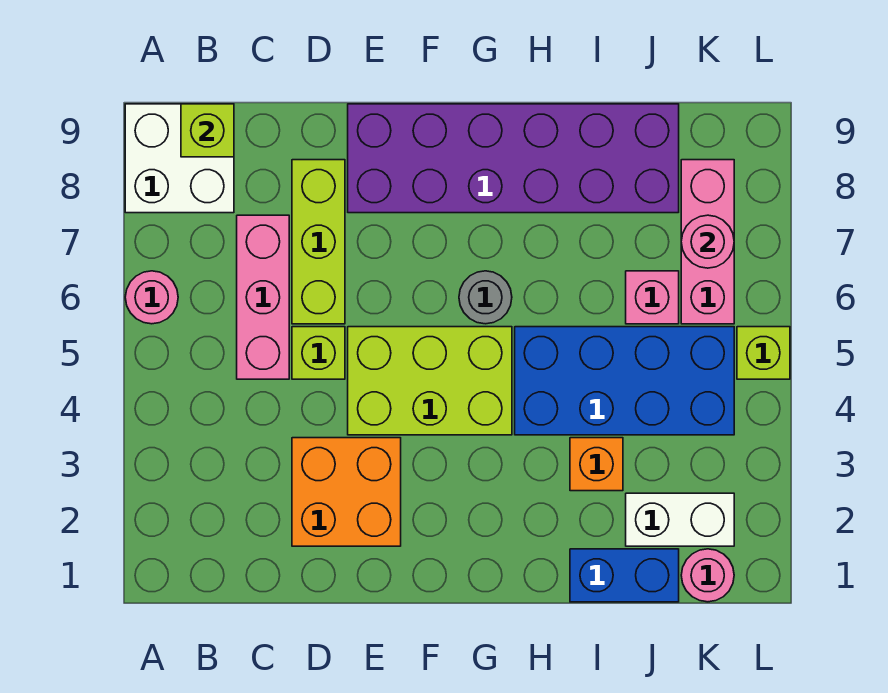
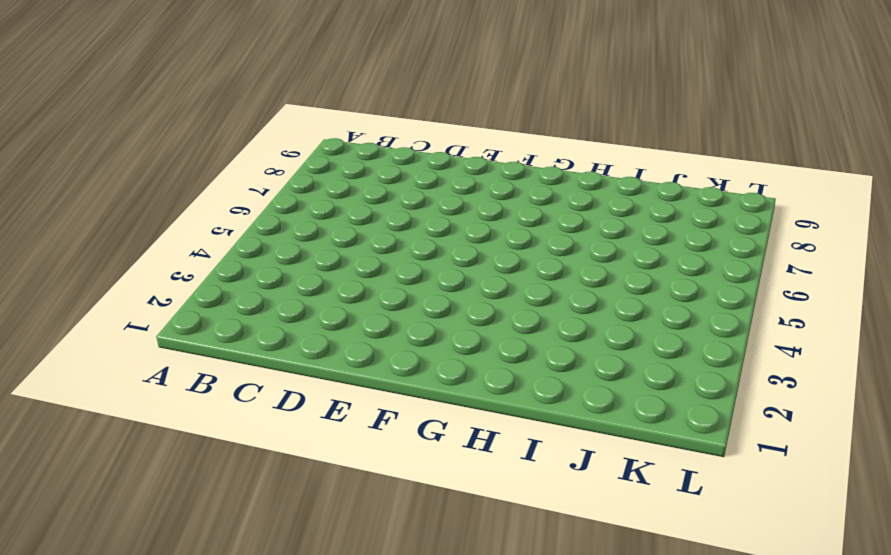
none -> pink 1x1 round brick [125,271,178,324]
none -> white 2x2 brick [125,104,234,213]
none -> pink 1x3 brick [237,215,289,379]

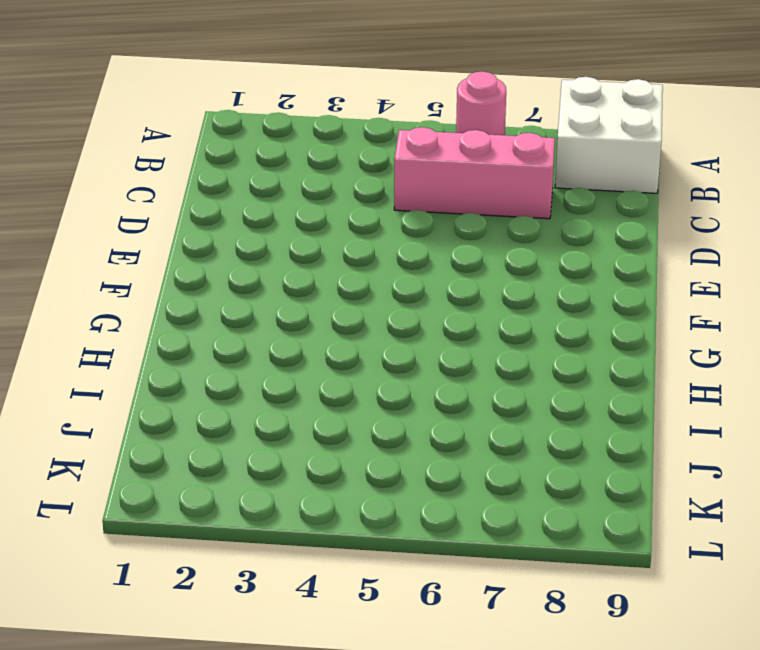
none -> orange 2x2 brick [292,438,401,546]
none -> lime 1x1 brick [292,327,345,379]
none -> lime 1x3 brick [292,160,345,324]

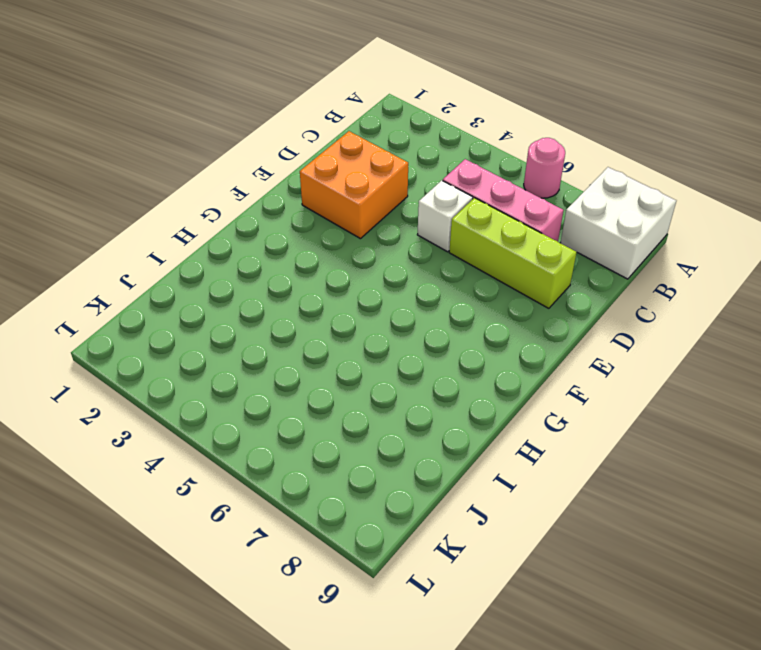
white 1x1 brick [417,180,473,252] -> lime 1x1 brick [292,327,345,379]
none -> lime 2x3 brick [348,327,512,435]
none -> purple 2x6 brick [348,104,679,213]
none -> grey 1x1 round brick [459,271,512,324]

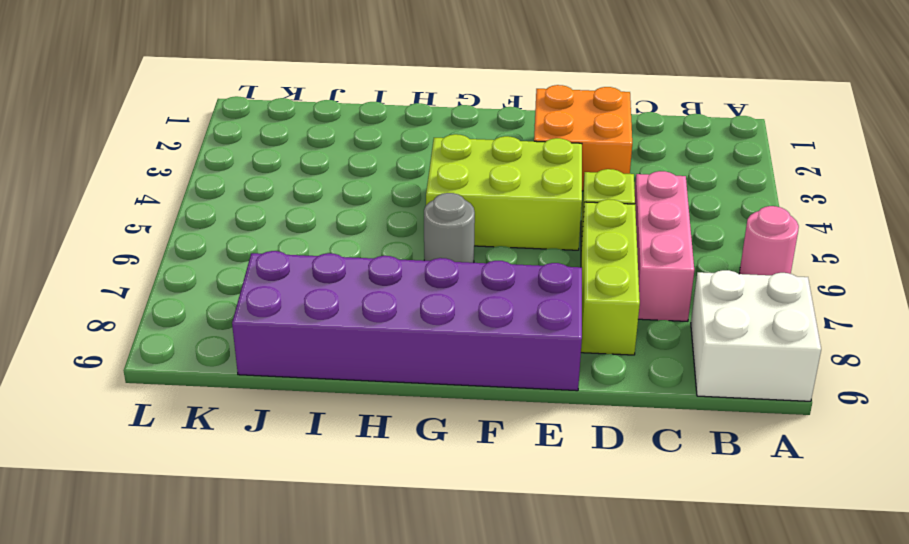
none -> blue 2x4 brick [515,327,734,435]
none -> blue 1x2 brick [570,549,679,602]
none -> orange 1x1 brick [570,438,623,491]

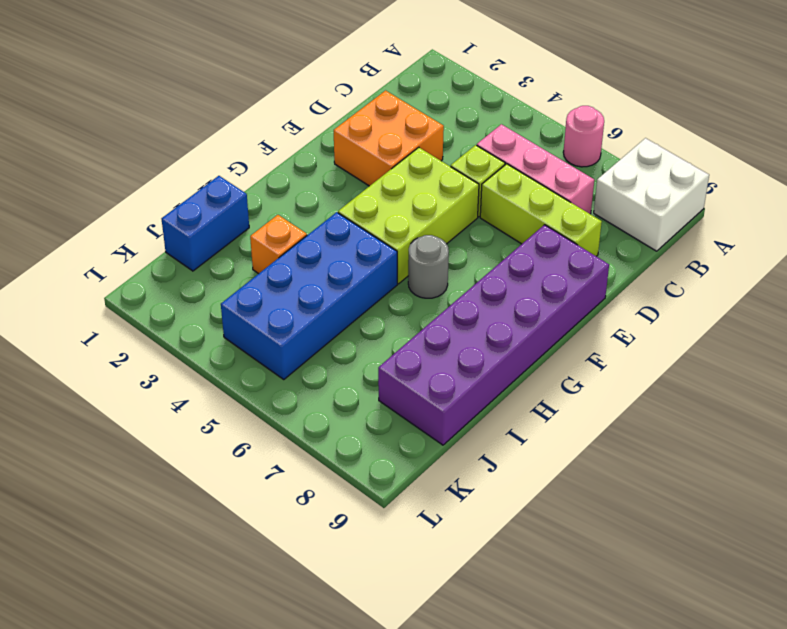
none -> white 1x2 brick [626,493,734,546]
none -> pink 1x1 brick [626,271,679,324]
none -> pink 1x1 round brick [681,549,734,602]

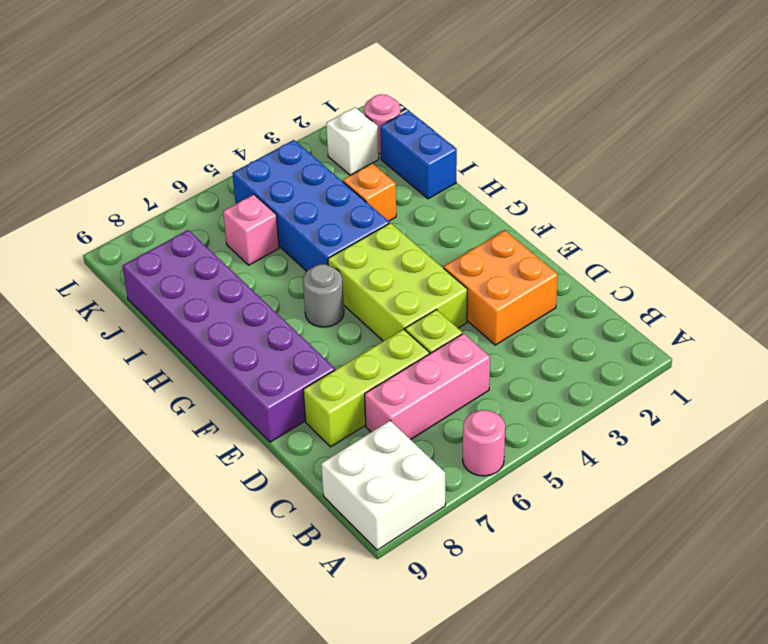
white 1x1 brick [326,108,379,175] -> white 1x2 brick [626,493,734,546]
none -> pink 1x3 brick [681,160,734,324]
none -> lime 1x1 brick [737,327,790,379]
none -> lime 1x1 brick [181,104,234,157]

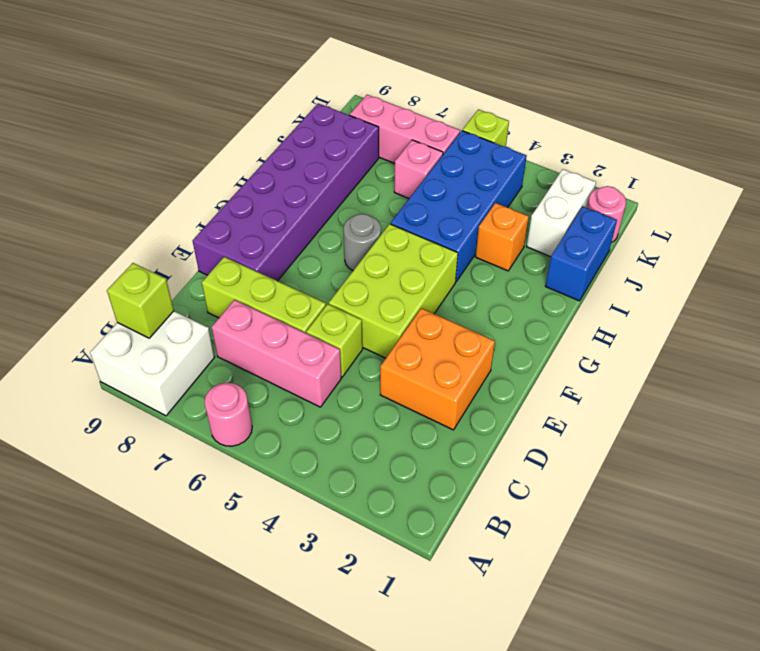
none -> pink 1x1 round brick [681,215,734,268]

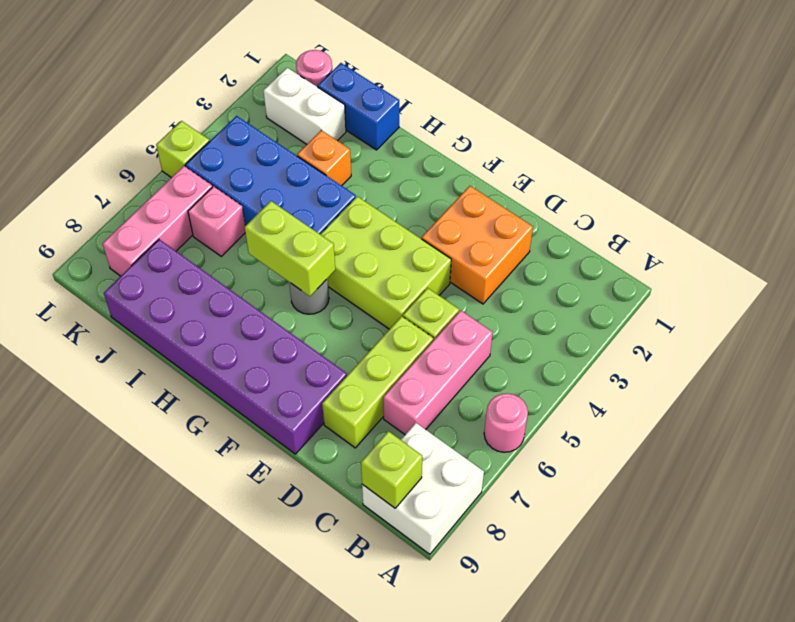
lime 1x2 brick [245,201,335,296] -> none
none -> pink 1x1 round brick [681,215,734,268]

